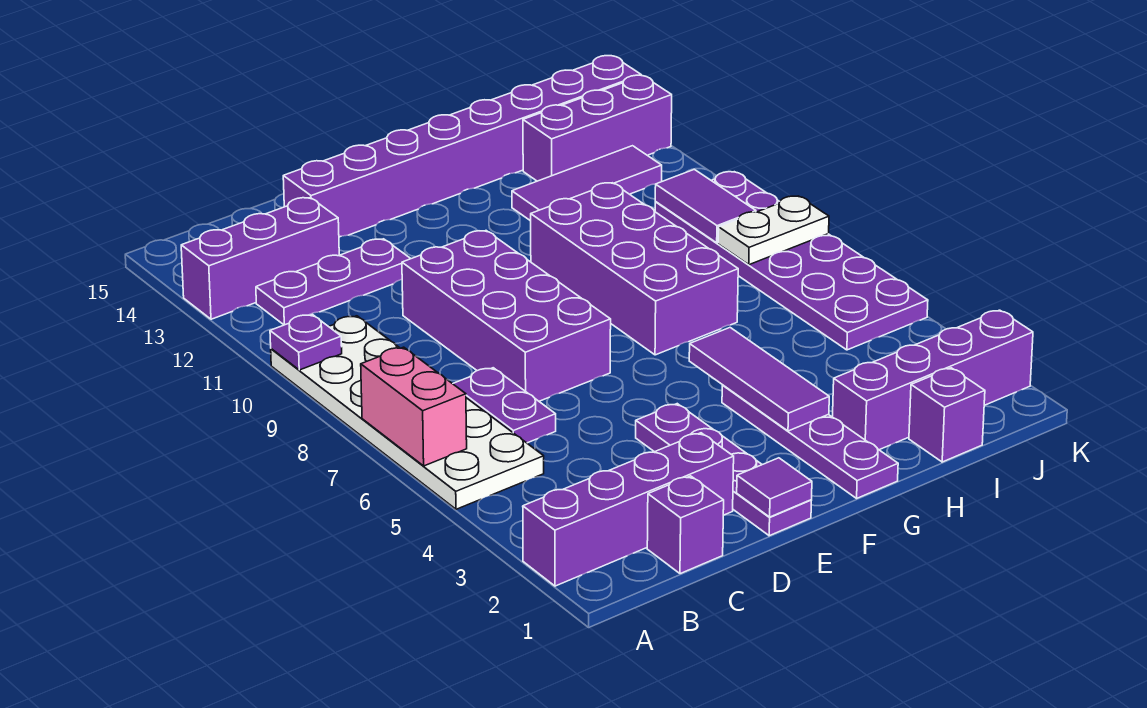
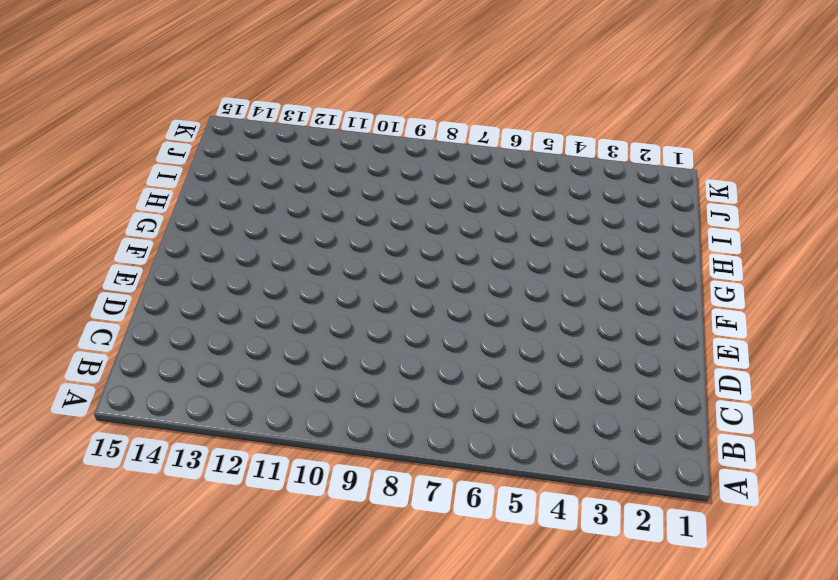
none -> purple 1x4 brick [523,433,734,586]
none -> white 2x6 plate [271,316,544,509]
none -> purple 1x3 brick [181,198,339,319]

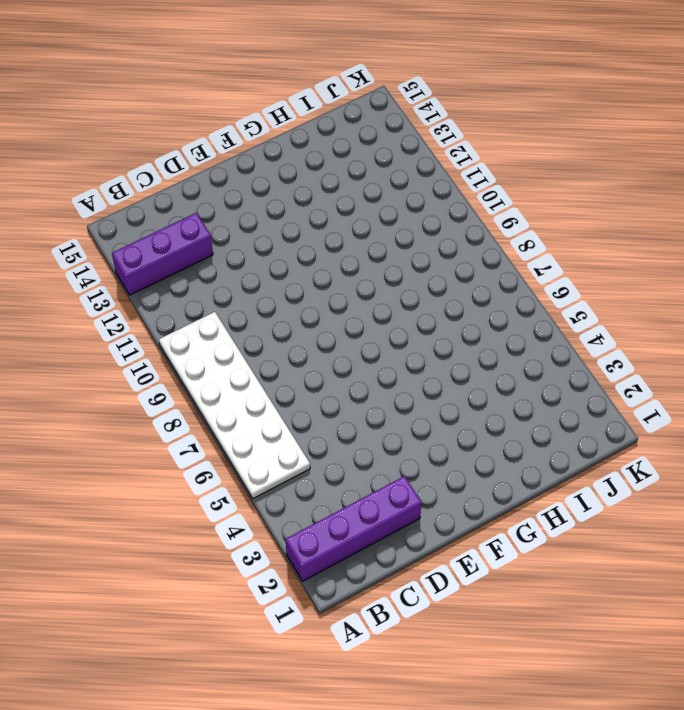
none -> purple 1x3 plate [256,239,411,325]
none -> purple 1x1 brick [647,476,724,574]
none -> purple 1x2 plate [453,368,556,443]

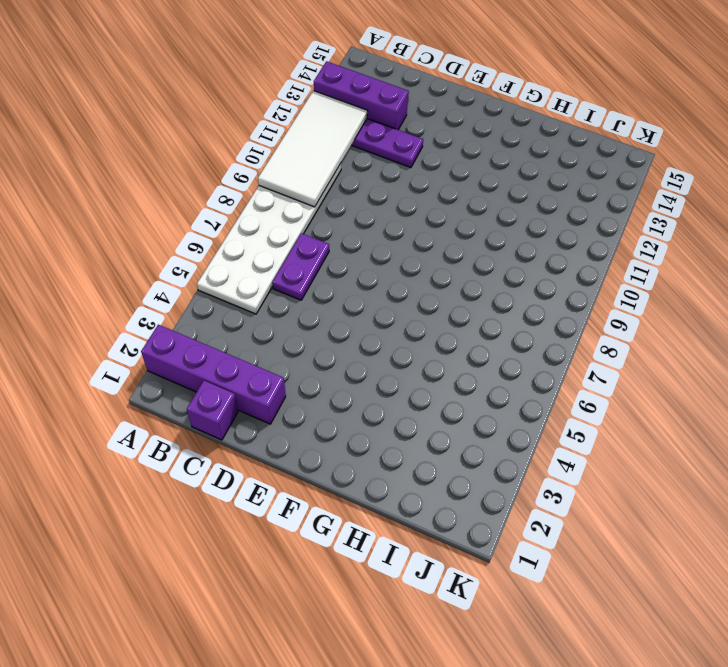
white 2x4 tile [258,91,368,207] -> purple 1x1 plate [270,314,342,370]
none -> purple 2x4 brick [402,231,611,401]
none -> purple 1x8 brick [283,56,641,237]
none -> purple 1x4 plate [636,404,812,536]

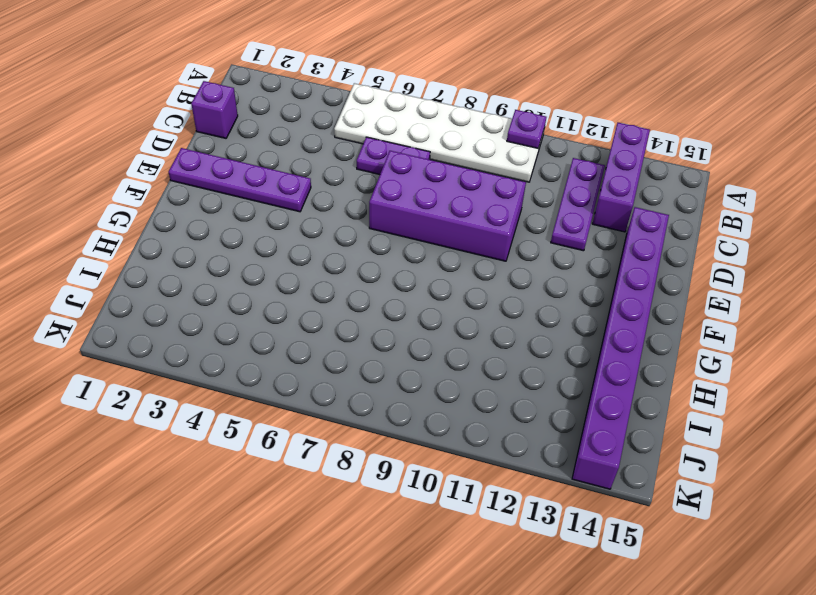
none -> purple 1x4 brick [523,433,734,586]
none -> purple 1x4 plate [722,385,898,498]
none -> purple 2x4 brick [531,183,738,355]

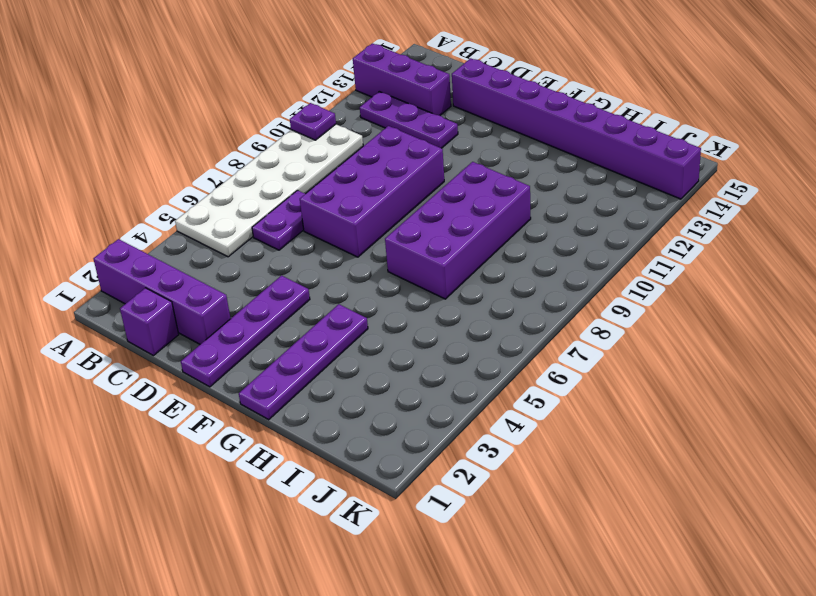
none -> purple 1x4 brick [833,310,1033,450]
none -> purple 1x3 tile [512,146,662,221]
none -> purple 1x1 brick [909,368,985,462]

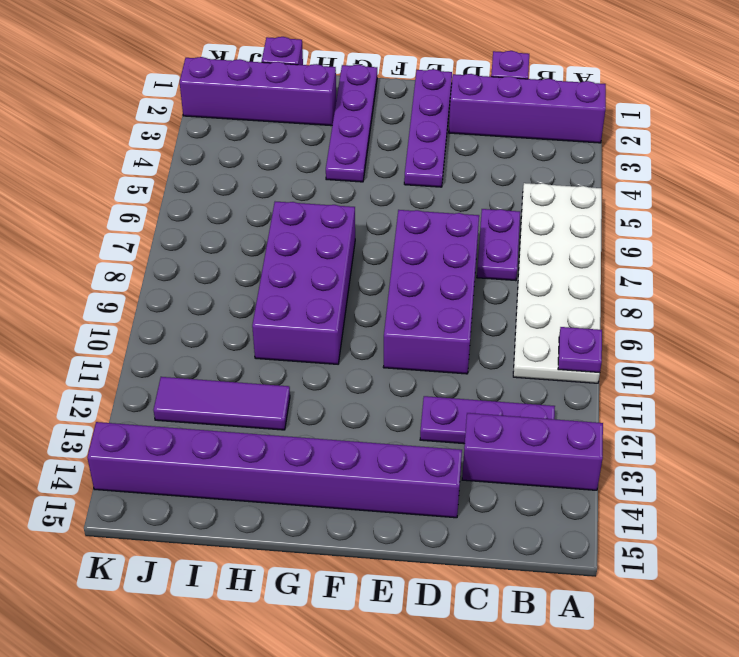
none -> purple 1x3 brick [523,75,672,181]
none -> purple 2x6 plate [655,172,928,350]
none -> pink 1x2 brick [361,347,467,466]

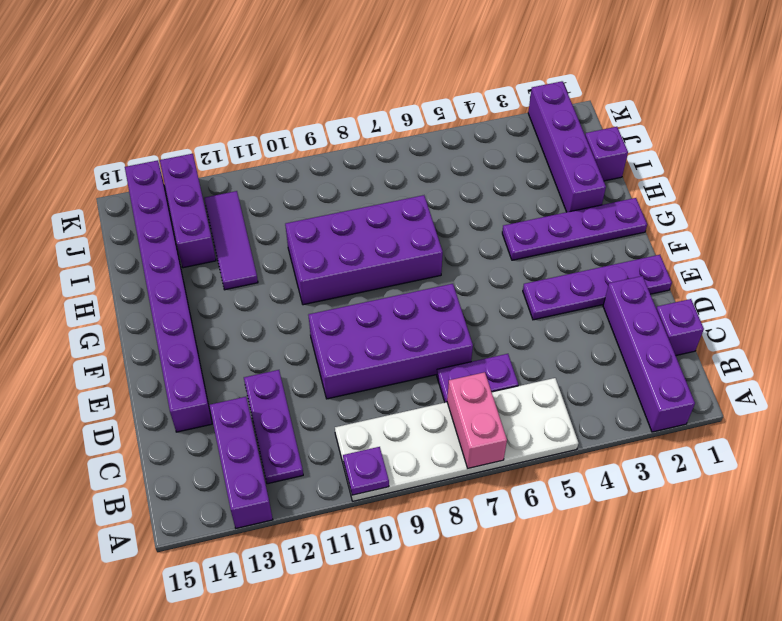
pink 1x2 brick [447,372,507,468] -> pink 1x2 brick turned to [361,347,467,466]
none -> purple 2x6 plate [655,172,928,350]
none -> purple 1x1 tile [737,458,812,517]
none -> purple 1x3 tile [689,328,829,431]

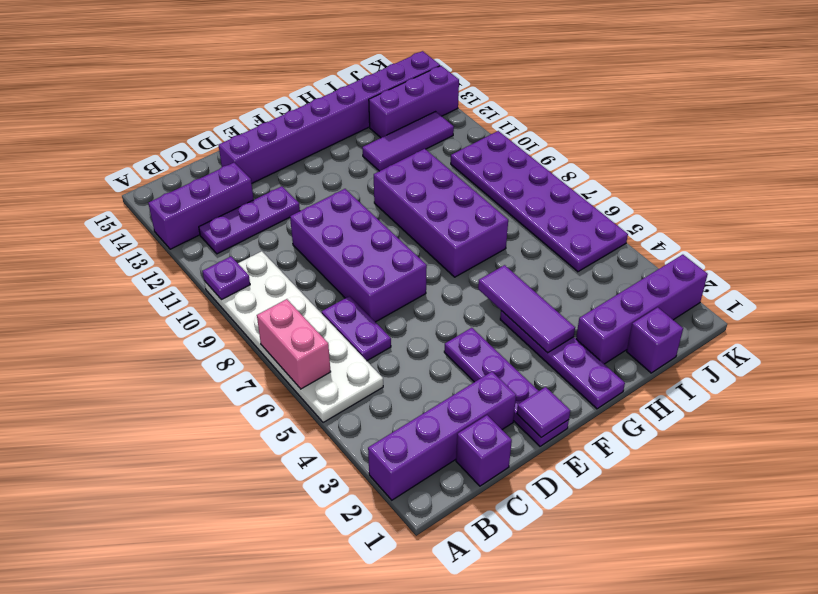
none -> white 1x2 plate [718,196,829,265]
none -> purple 1x2 tile [655,169,756,243]

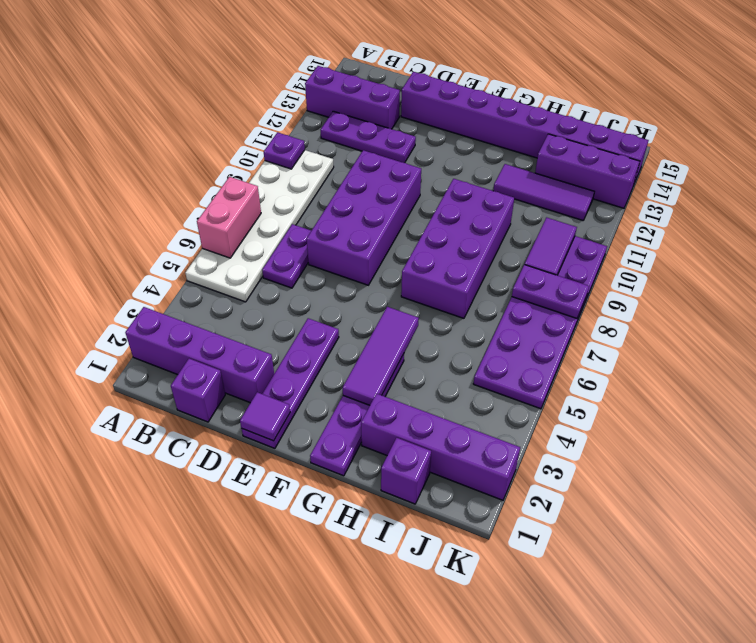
purple 1x2 plate [512,265,589,318] -> white 1x2 plate [718,196,829,265]

